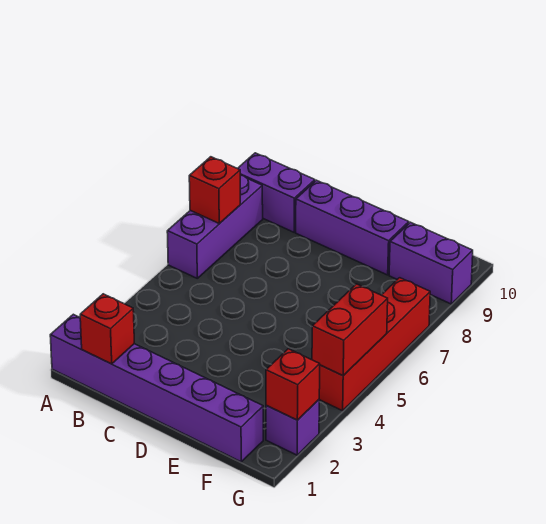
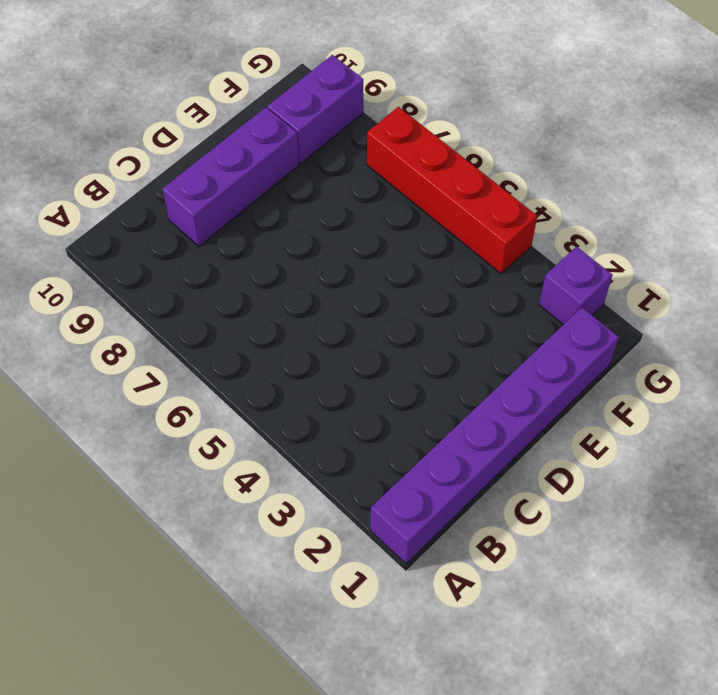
none -> purple 1x3 brick [167,175,263,278]
none -> purple 1x2 brick [238,153,315,232]

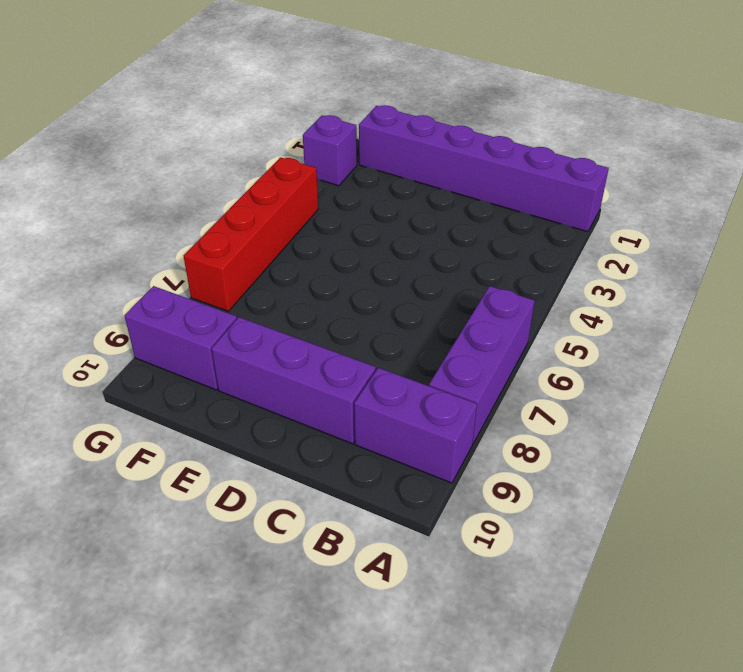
none -> red 1x1 brick [189,157,240,224]
none -> red 1x1 brick [80,294,134,364]

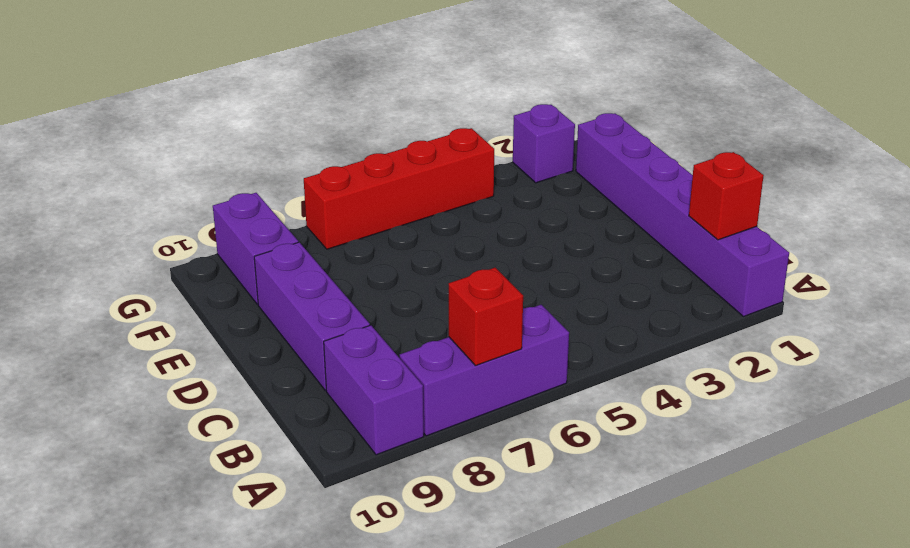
none -> red 1x1 brick [266,349,320,420]
none -> red 1x2 brick [312,284,388,376]

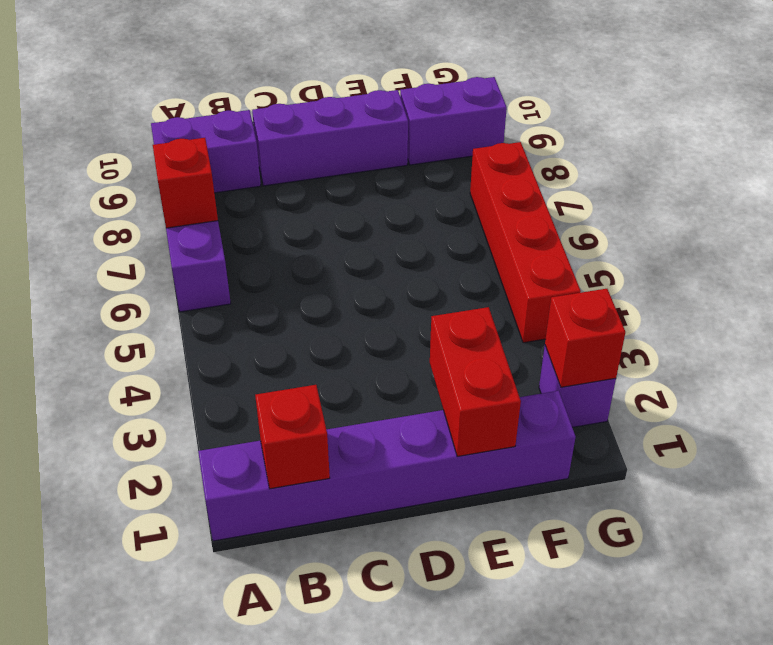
red 1x2 brick [430,307,521,456] -> red 1x2 brick moved to [312,284,388,376]

